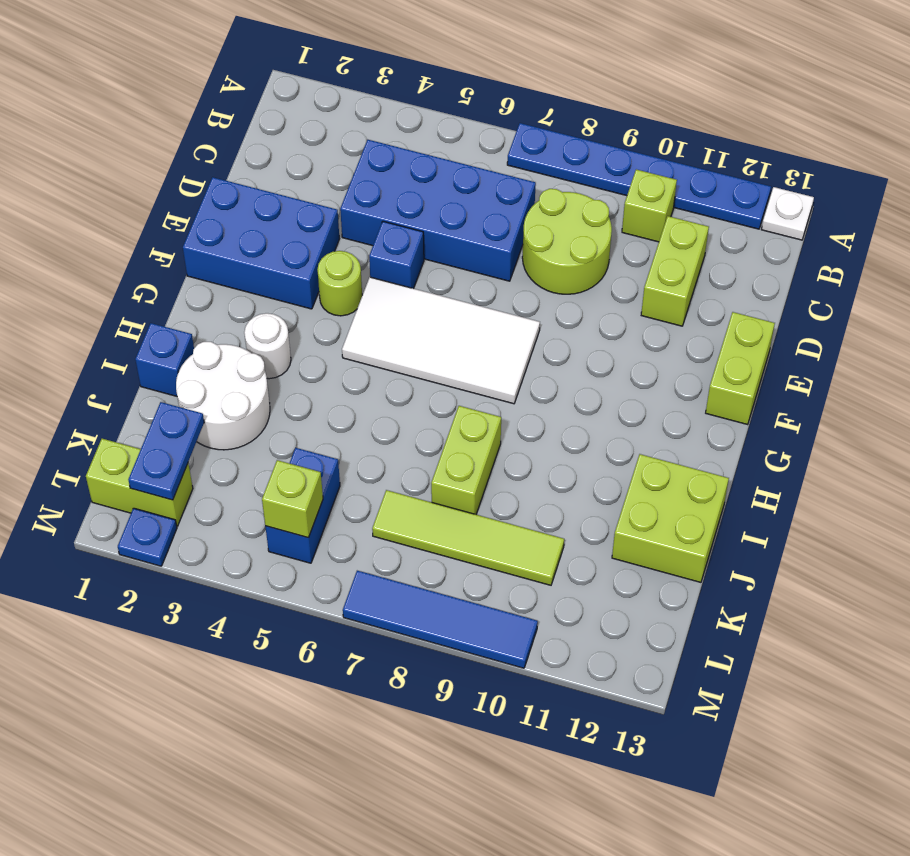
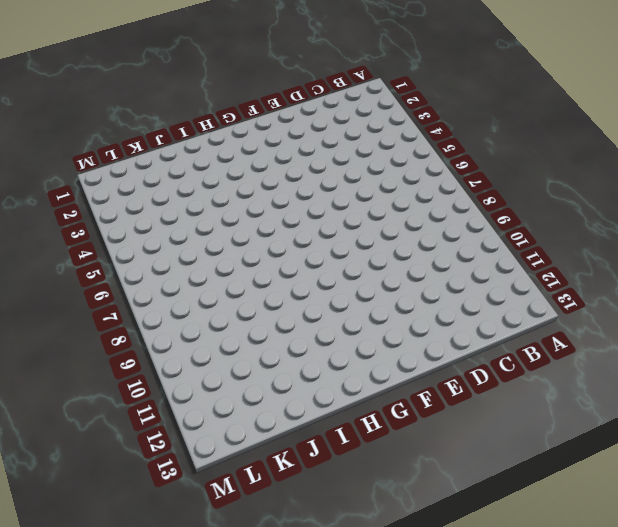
none -> blue 1x6 plate [507,123,771,229]
none -> white 1x1 plate [761,187,814,240]
none -> lime 1x1 brick [622,169,677,242]

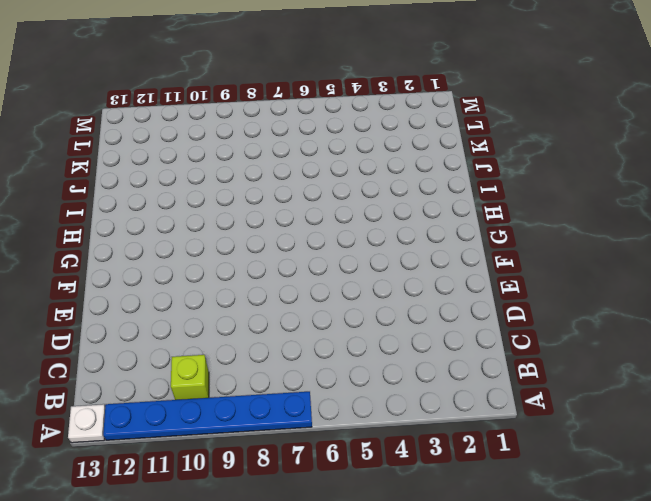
none -> blue 2x4 brick [340,140,536,281]
none -> lime 2x2 round brick [522,189,612,294]
none -> lime 1x2 brick [641,216,709,326]

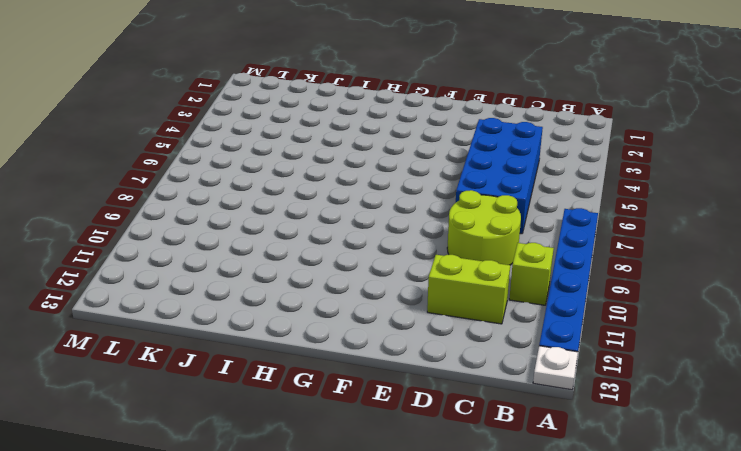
none -> blue 2x3 brick [183,177,339,309]
none -> blue 1x1 brick [369,221,424,288]
none -> lime 1x2 brick [706,312,775,425]

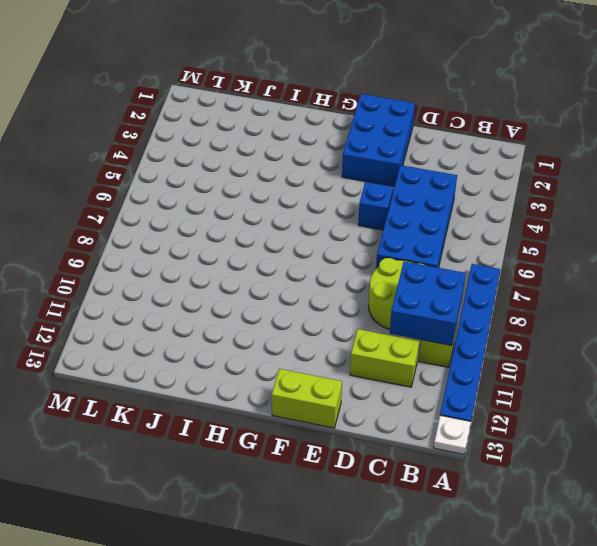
blue 2x2 brick [390,262,466,345] -> none
none -> lime 1x1 round brick [317,251,362,316]
none -> white 2x4 tile [342,277,540,404]
none -> white 1x1 round brick [244,313,291,379]

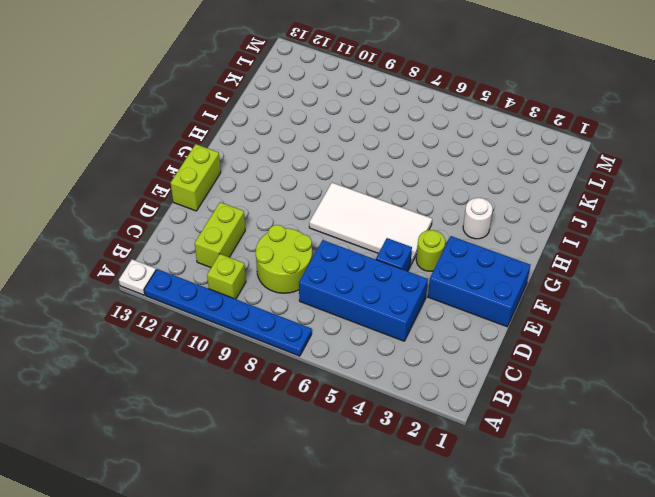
none -> blue 1x1 brick [135,323,194,396]
none -> white 2x2 round brick [176,342,270,450]
none -> lime 1x2 brick [431,406,501,514]

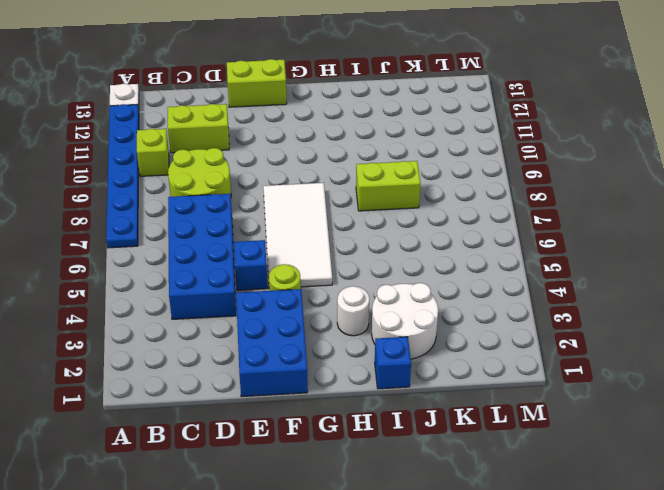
none -> lime 2x2 brick [612,454,729,582]
none -> blue 1x2 brick [265,448,340,563]
none -> lime 1x4 tile [372,490,564,585]

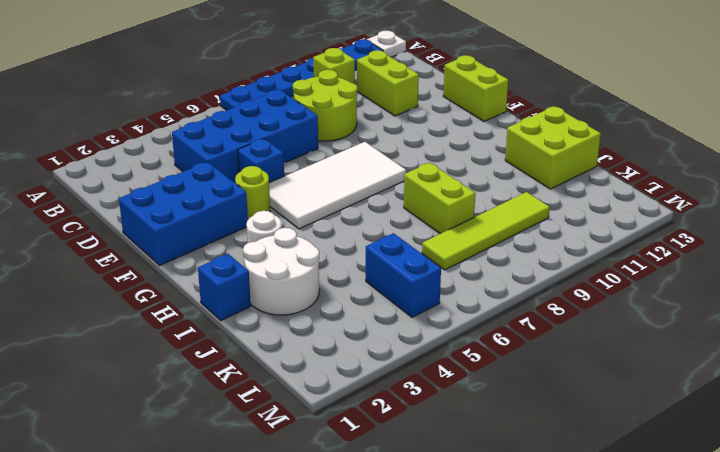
none -> lime 1x2 brick [86,439,193,526]
none -> blue 1x1 plate [118,508,177,566]
none -> blue 1x4 tile [343,571,538,668]

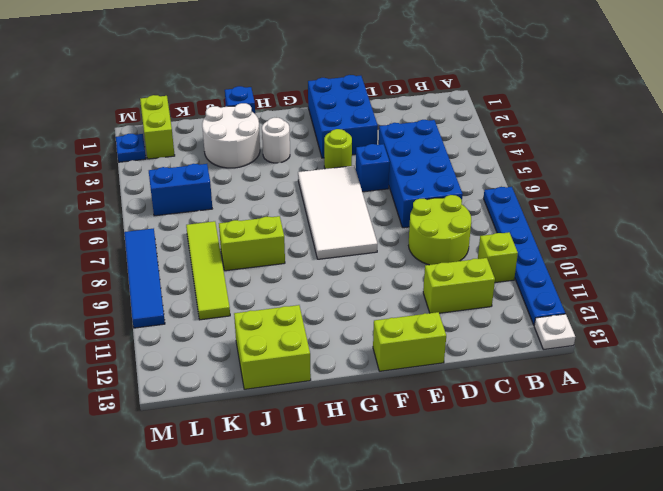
none -> blue 1x2 plate [128,402,204,500]
none -> lime 1x1 brick [262,460,323,538]

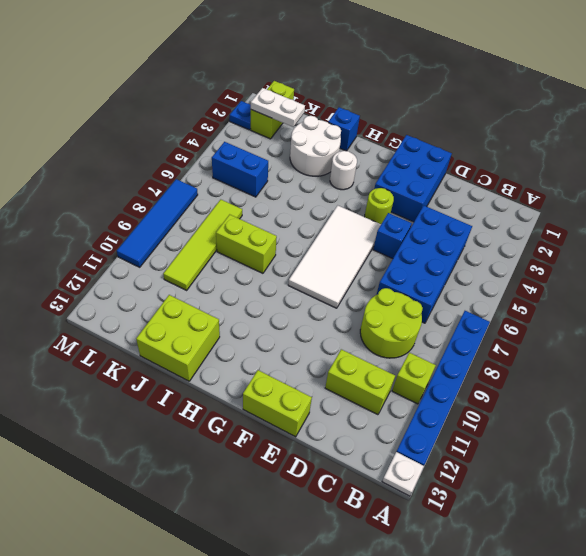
white 1x2 plate [251,88,305,127] -> blue 1x2 plate [128,402,204,500]
none -> lime 1x1 brick [262,460,323,538]

